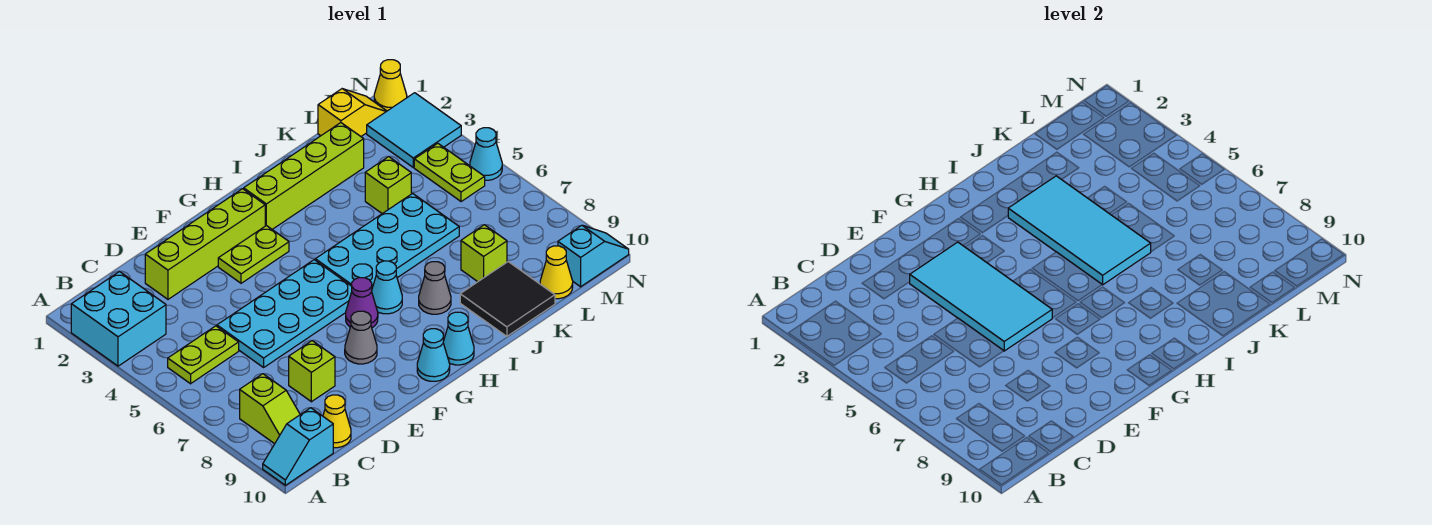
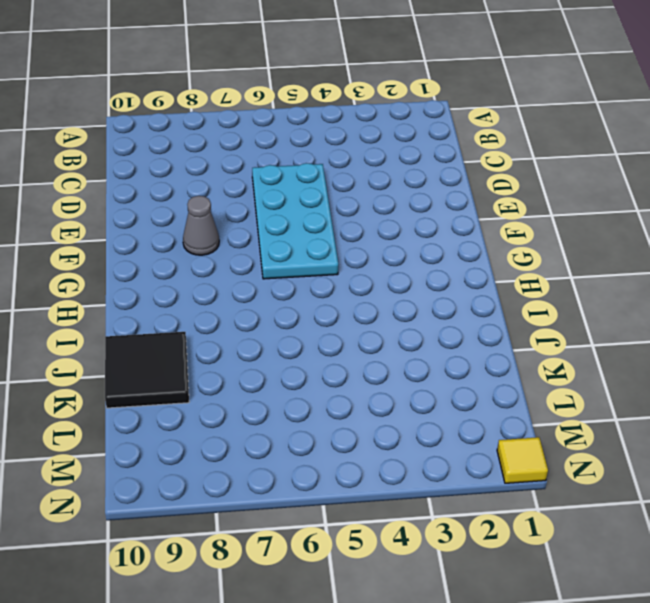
yellow 1x1 tile [497,437,548,483] -> yellow 1x1 cone [374,60,407,111]
none -> cyan 2x2 brick [71,271,166,366]
none -> cyan 1x2 slope [263,408,333,485]
none -> lime 1x2 plate [168,326,239,384]

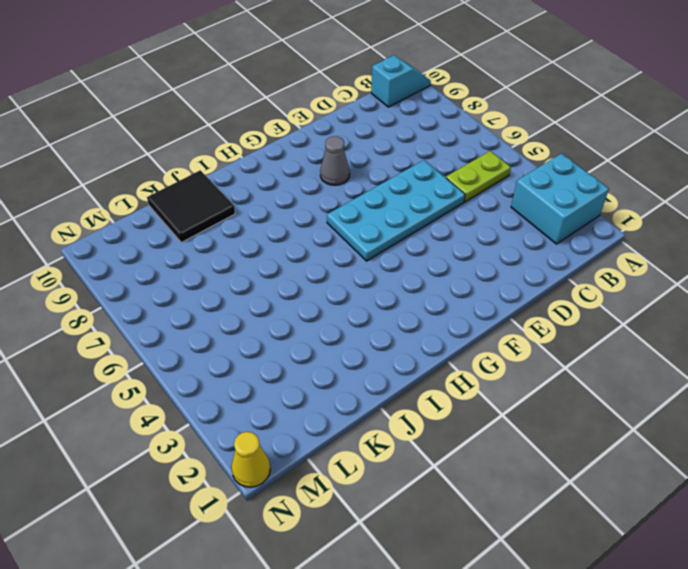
none -> lime 1x2 slope [240,374,300,444]
none -> yellow 1x1 cone [323,395,351,448]
none -> lime 1x4 brick [145,189,265,299]

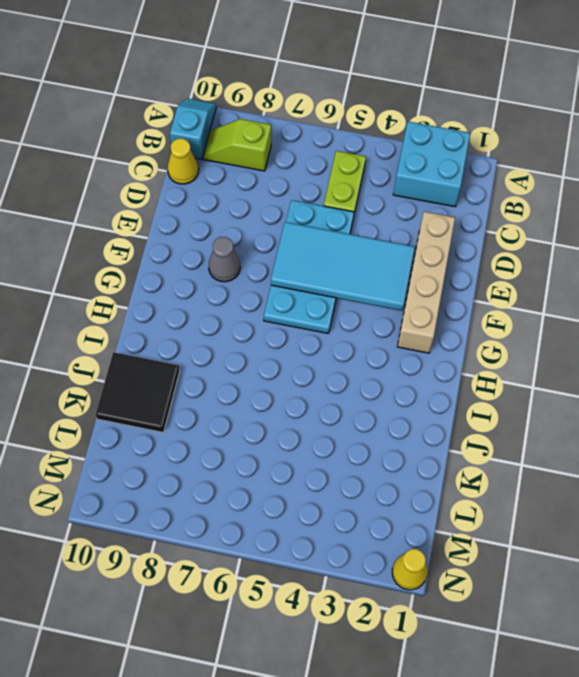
tan 1x4 brick [397,212,455,353] -> lime 1x4 brick [145,189,265,299]
none -> lime 1x1 brick [289,341,335,402]
none -> lime 1x2 plate [218,226,289,283]
none -> purple 1x1 cone [346,278,378,328]

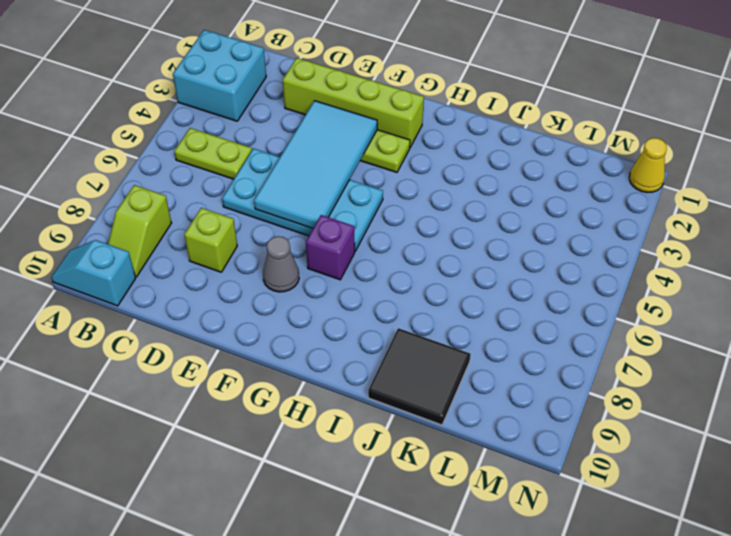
purple 1x1 brick [306,215,355,280] -> purple 1x1 cone [346,278,378,328]
none -> yellow 1x1 cone [323,395,351,448]
none -> cyan 1x1 cone [417,329,450,381]
none -> lime 1x4 brick [244,123,364,229]

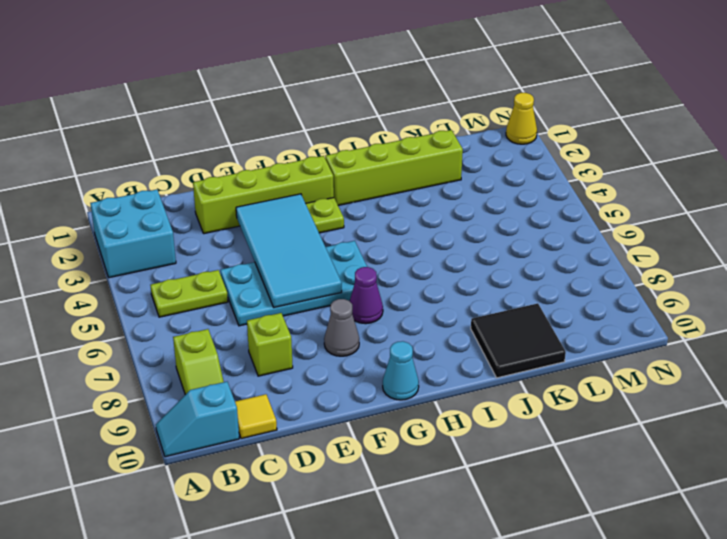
yellow 1x1 tile [235,394,277,439] -> yellow 1x1 cone [323,395,351,448]
none -> cyan 2x4 plate [315,193,459,288]
none -> cyan 1x1 cone [372,261,402,314]
none -> cyan 1x1 cone [443,312,474,365]

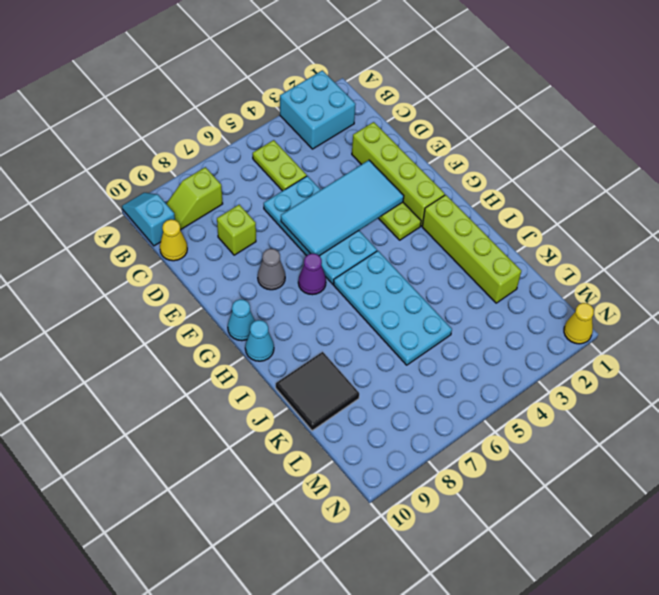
none -> cyan 1x1 cone [372,261,402,314]
none -> grey 1x1 cone [419,262,451,314]
none -> lime 1x1 brick [365,157,411,214]

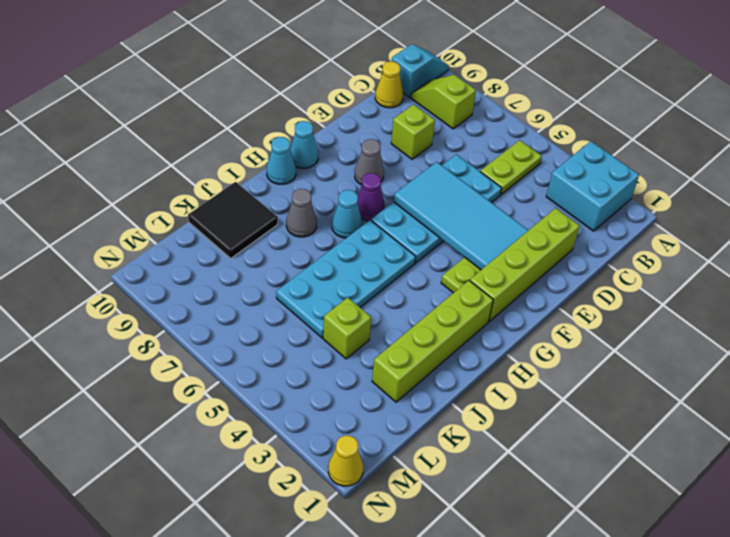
none -> lime 1x1 brick [461,225,507,282]
none -> yellow 1x2 slope [318,89,387,136]
none -> yellow 1x1 cone [540,246,573,299]

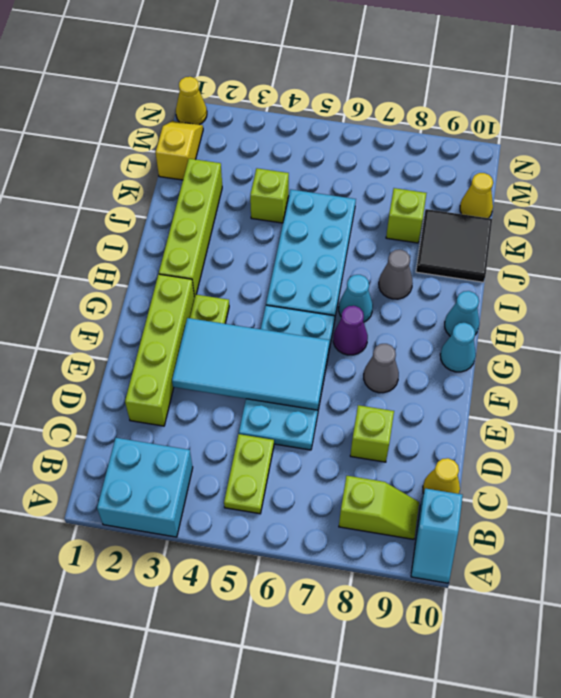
none -> cyan 2x2 tile [367,93,461,167]
none -> lime 1x2 plate [414,143,485,202]
none -> cyan 1x2 slope [558,225,629,287]

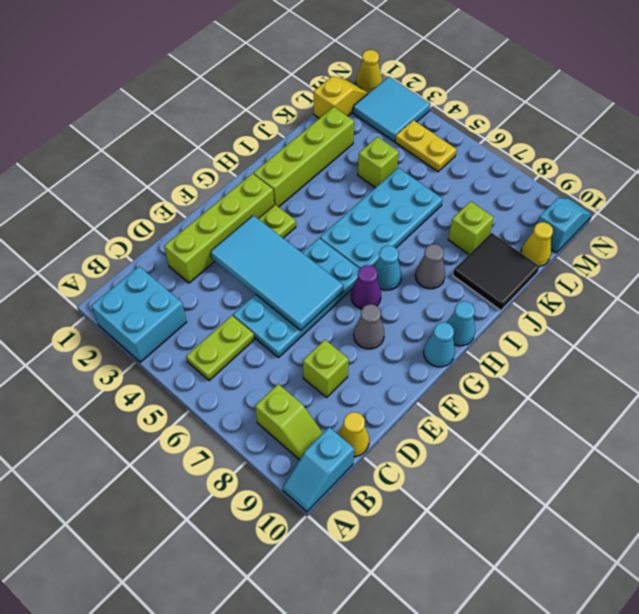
yellow 1x2 plate [395,120,457,172] -> lime 1x2 plate [414,143,485,202]
none -> cyan 1x1 cone [470,128,502,180]
none -> cyan 2x4 tile [1008,176,1151,285]

